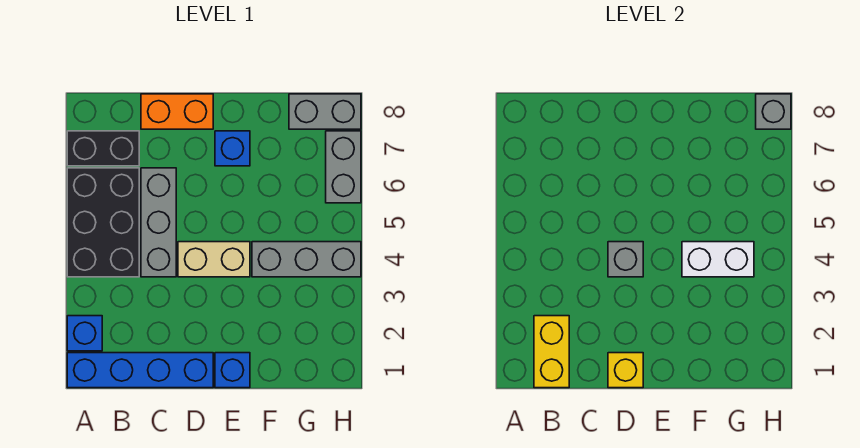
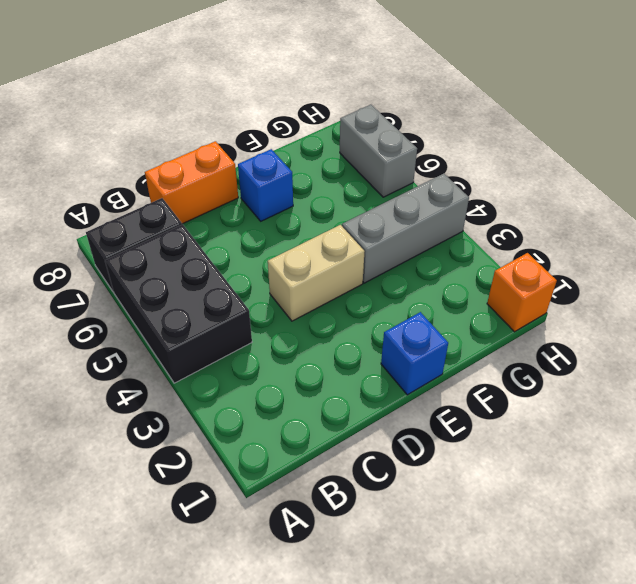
orange 1x1 brick [487,253,557,332] -> none
none -> blue 1x4 brick [67,353,213,388]
none -> blue 1x1 brick [67,316,102,351]
none -> grey 1x3 brick [141,168,176,277]

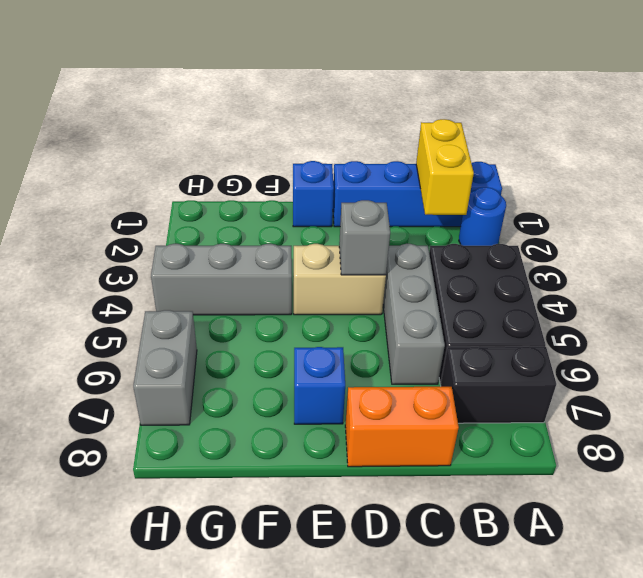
blue 1x1 round brick [459,187,506,246] -> blue 1x1 brick [67,316,102,351]
none -> grey 1x2 brick [289,94,361,129]
none -> yellow 1x1 brick [608,353,643,388]
none -> white 1x2 brick [682,242,754,277]

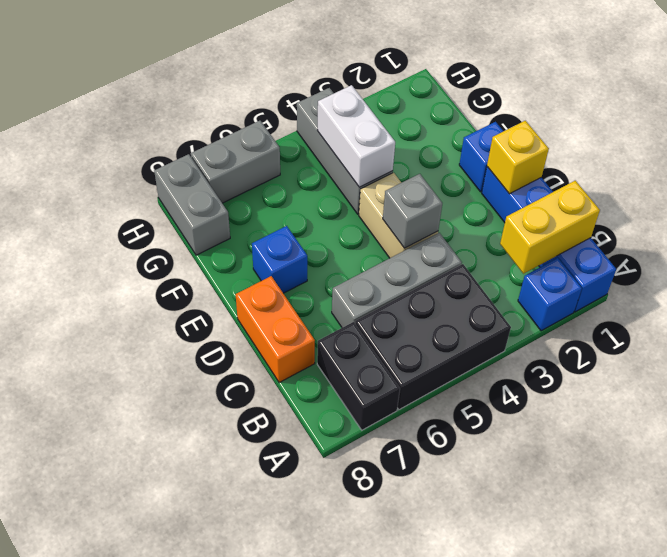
none -> grey 1x1 brick [756,94,791,129]

